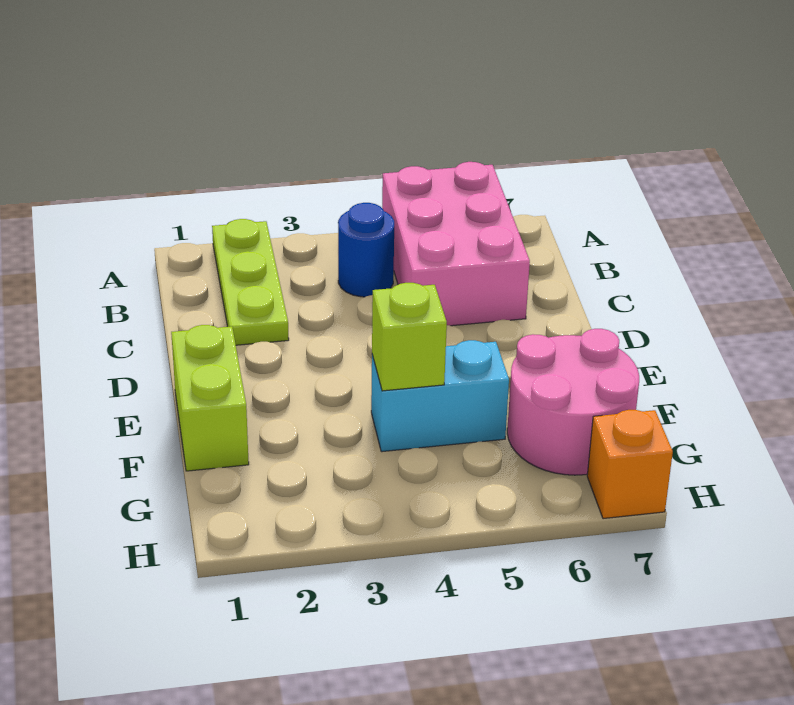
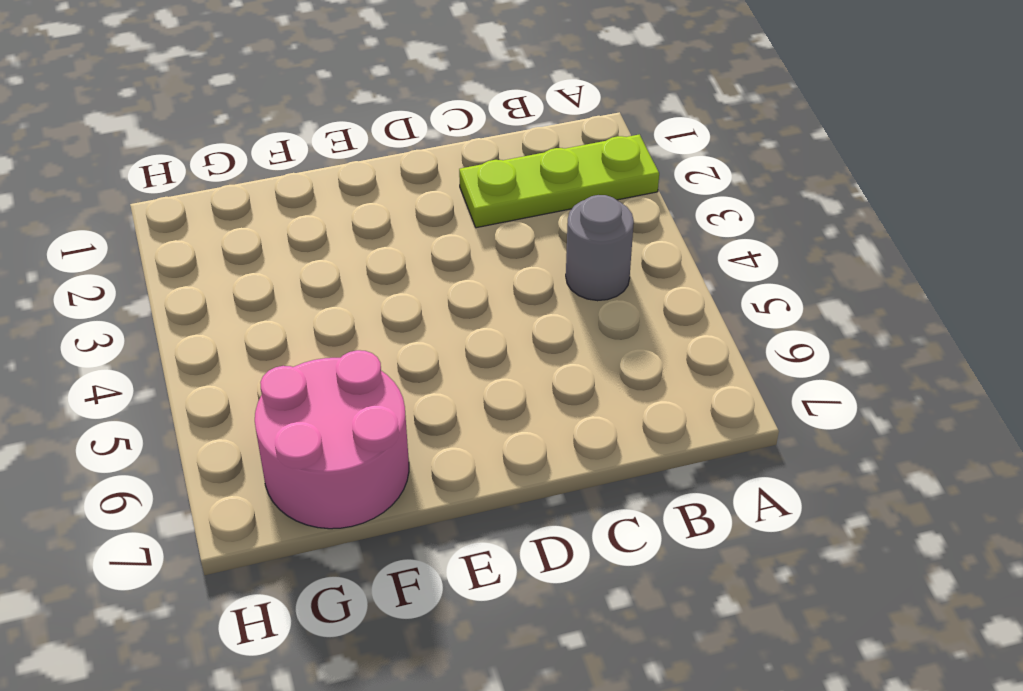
grey 1x1 round brick [566,195,634,301] -> blue 1x1 round brick [338,203,394,297]
none -> pink 2x3 brick [382,162,530,326]
none -> lime 1x2 brick [171,325,249,471]

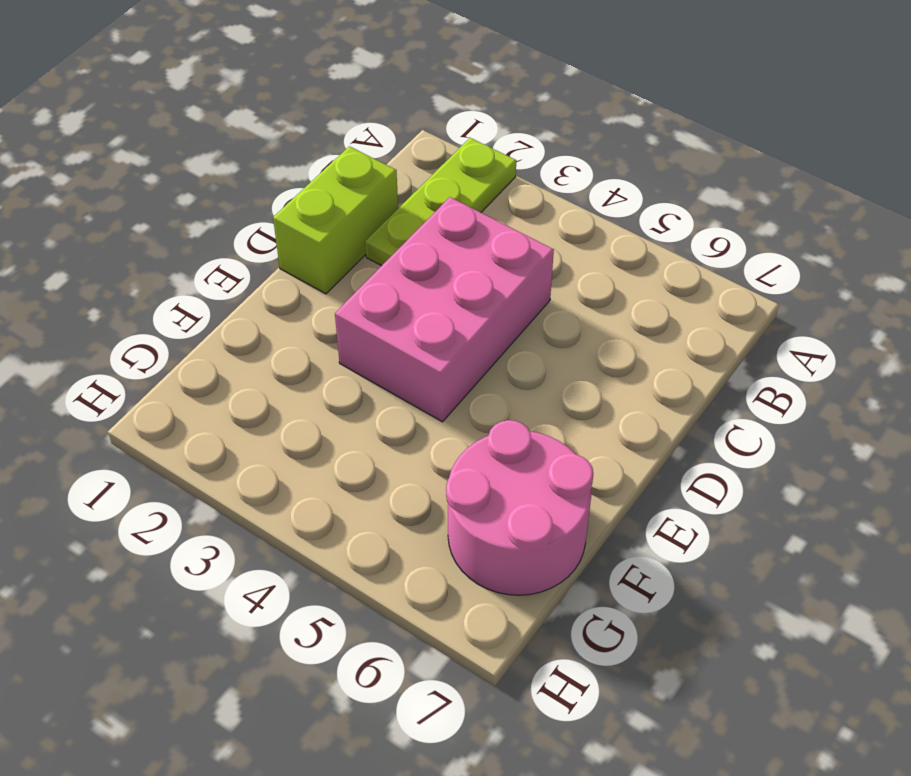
lime 1x2 brick [273,146,398,294] -> lime 1x2 brick moved to [171,325,249,471]
pink 2x3 brick [335,197,554,422] -> pink 2x3 brick moved to [382,162,530,326]
none -> blue 1x1 round brick [338,203,394,297]
none -> cyan 1x2 brick [371,340,509,452]

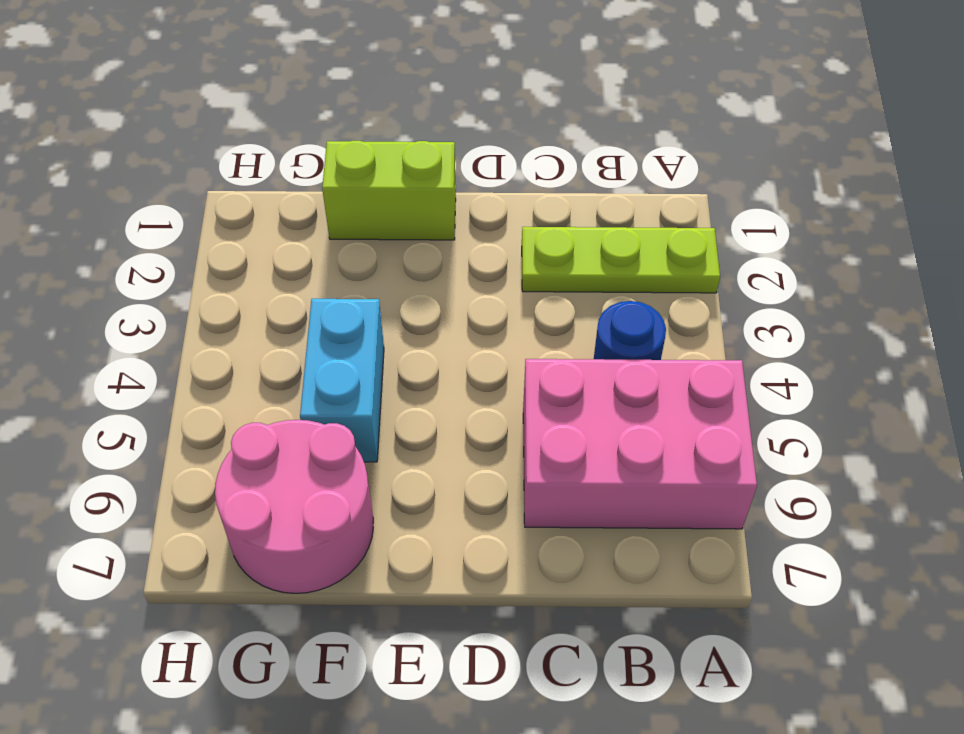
none -> orange 1x1 brick [587,410,673,519]
none -> lime 1x1 brick [372,283,447,391]

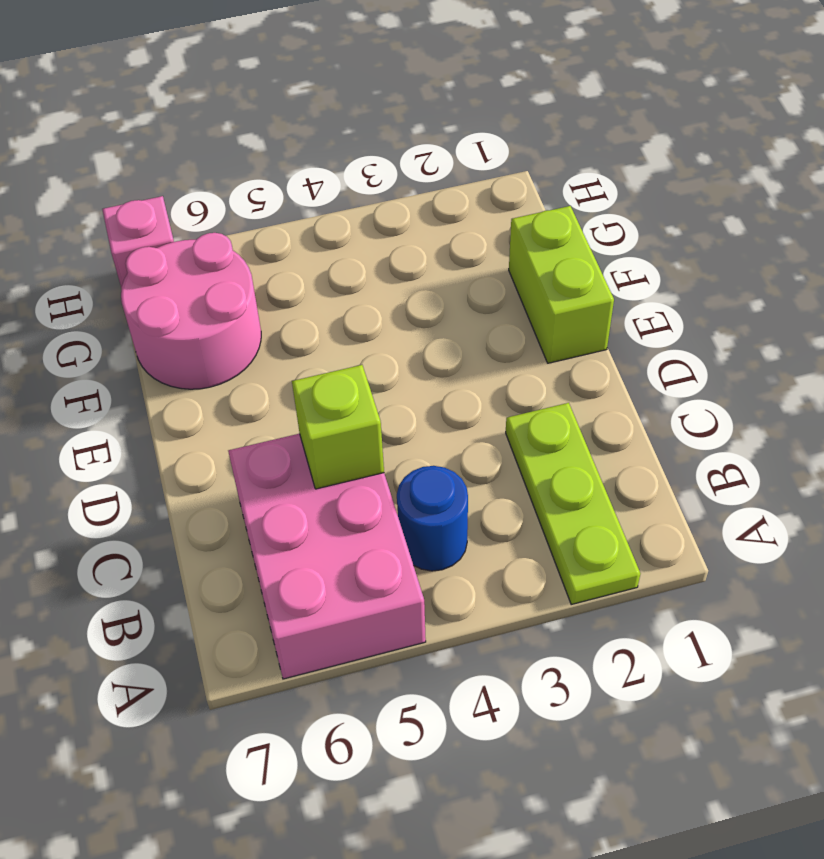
lime 1x1 brick [292,365,384,489] -> lime 1x1 brick moved to [372,283,447,391]
pink 1x1 brick [102,196,174,288] -> orange 1x1 brick [587,410,673,519]
none -> cyan 1x2 brick [371,340,509,452]

